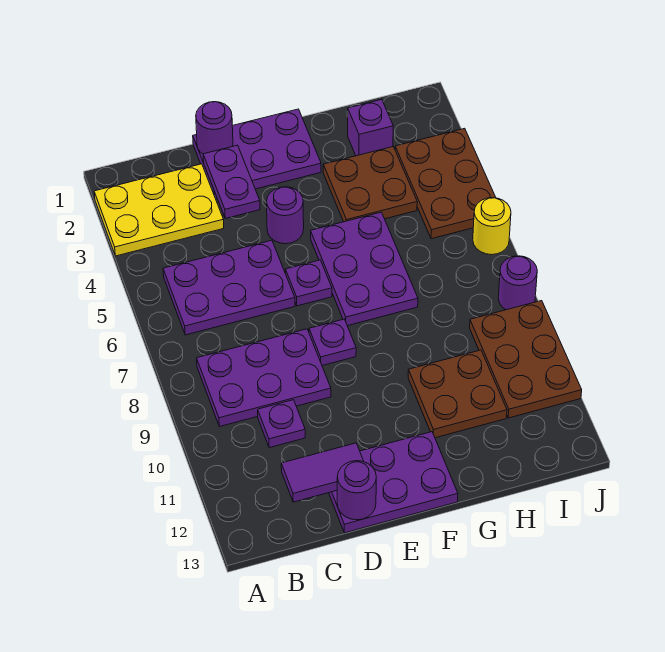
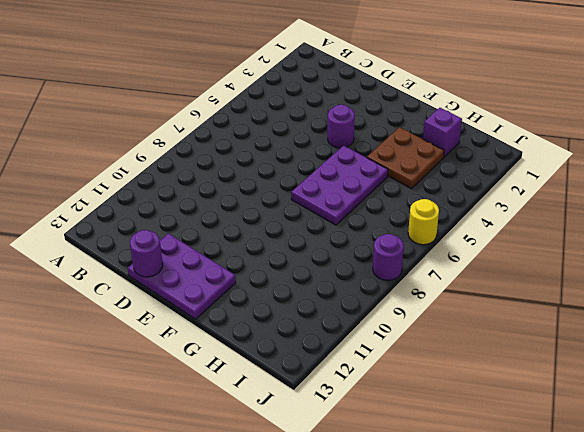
none -> yellow 2x3 plate [94,164,224,256]
none -> purple 2x3 plate [163,240,295,335]
none -> purple 2x3 plate [197,329,331,427]

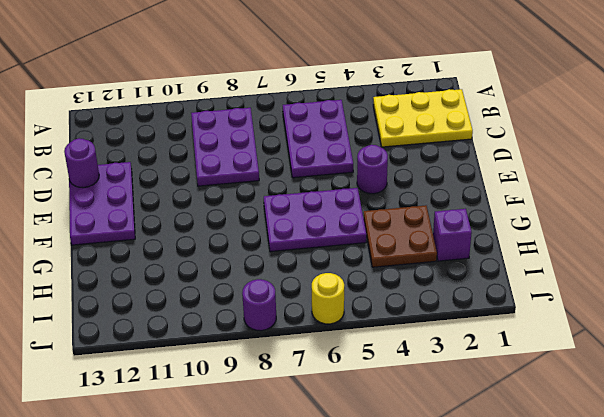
yellow 2x3 plate [373,89,473,147] -> yellow 2x3 plate turned to [94,164,224,256]
none -> purple 1x1 plate [258,400,305,448]
none -> purple 2x3 plate [193,109,321,199]
none -> purple 1x1 plate [285,260,332,306]

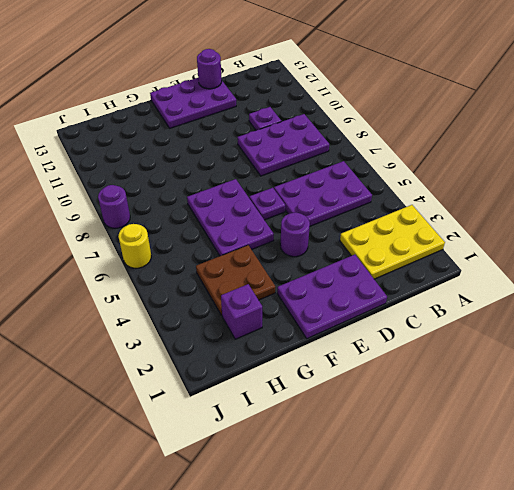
none -> purple 1x1 plate [309,319,356,366]
none -> brown 2x2 plate [408,350,507,438]
none -> brown 2x3 plate [395,128,496,239]

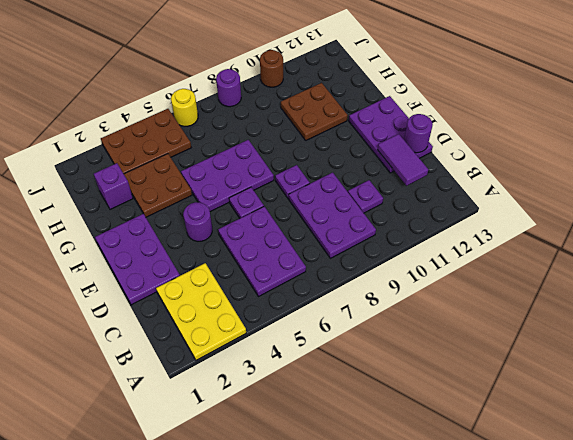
brown 1x1 round brick [260,50,283,87] -> brown 2x3 plate [470,301,582,418]
none -> purple 1x1 round brick [196,102,233,154]
none -> purple 1x2 plate [203,145,260,218]

